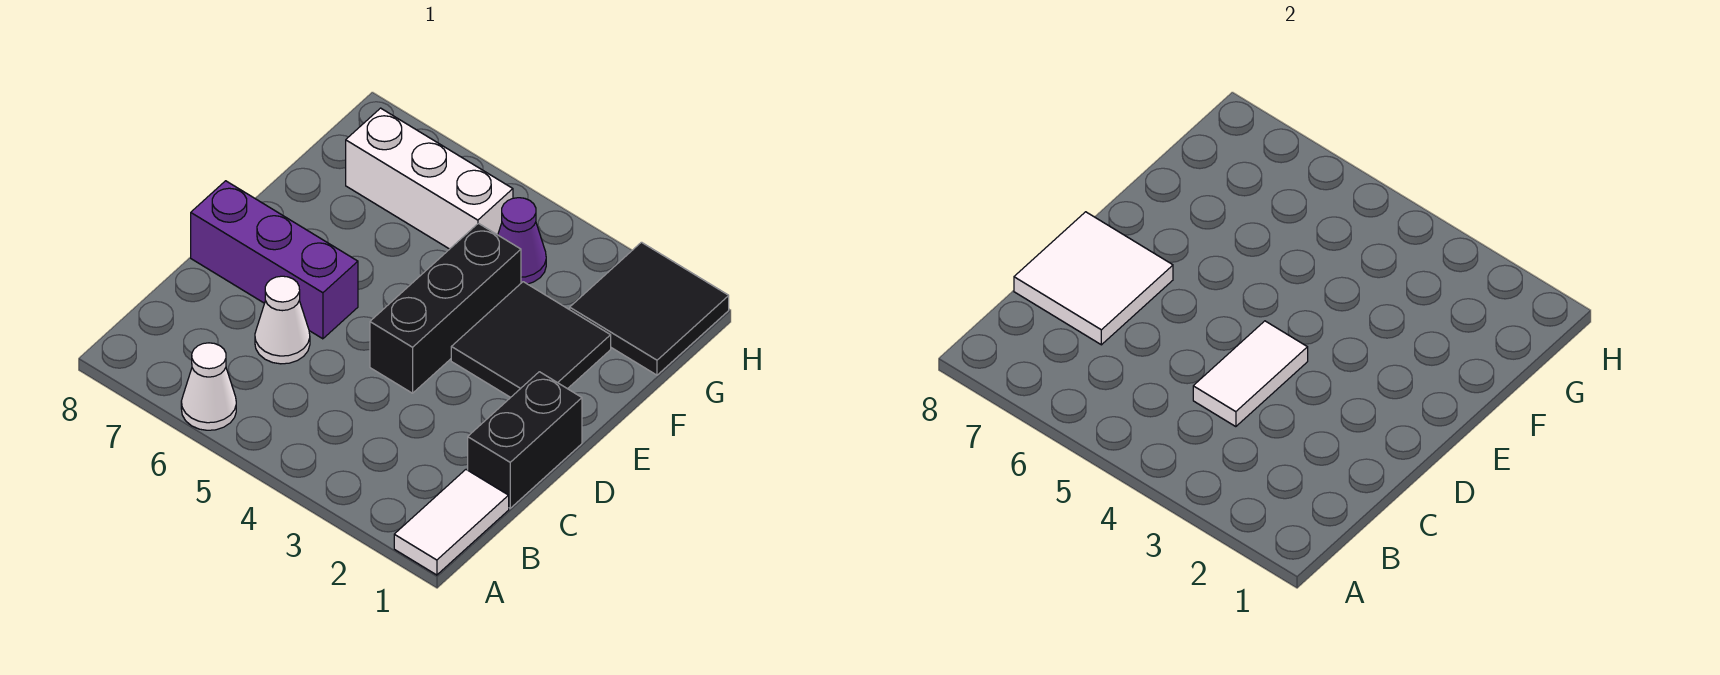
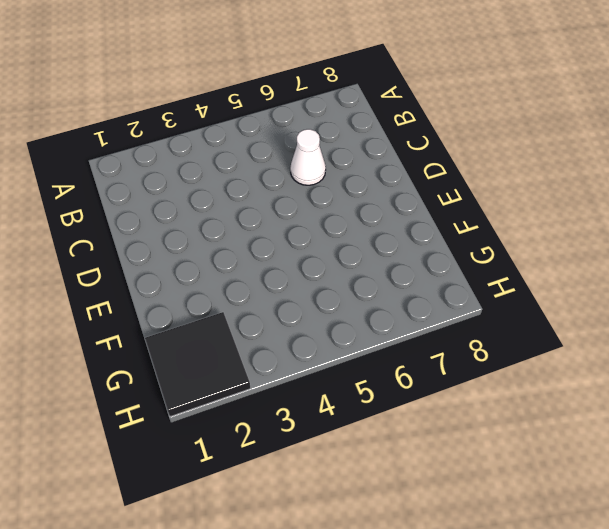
none -> white 1x2 tile [394,470,509,575]
none -> white 1x1 cone [181,343,236,430]
none -> black 1x2 brick [468,372,582,508]

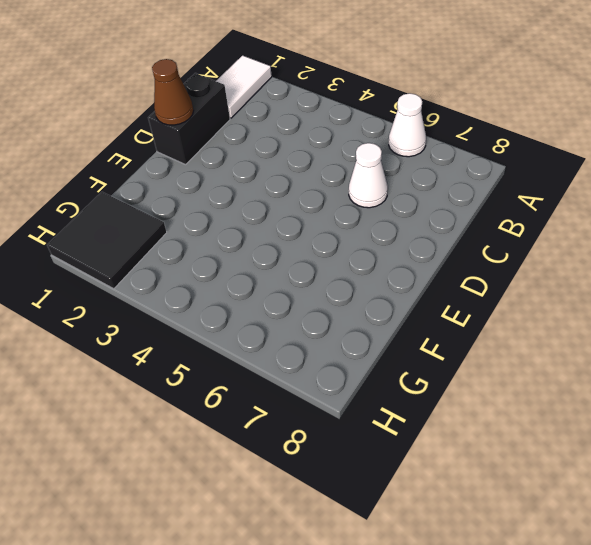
brown 1x1 cone [152,59,194,125] -> none
none -> black 1x3 brick [370,223,521,393]
none -> purple 1x3 brick [191,181,358,339]
none -> black 2x2 tile [451,282,611,397]

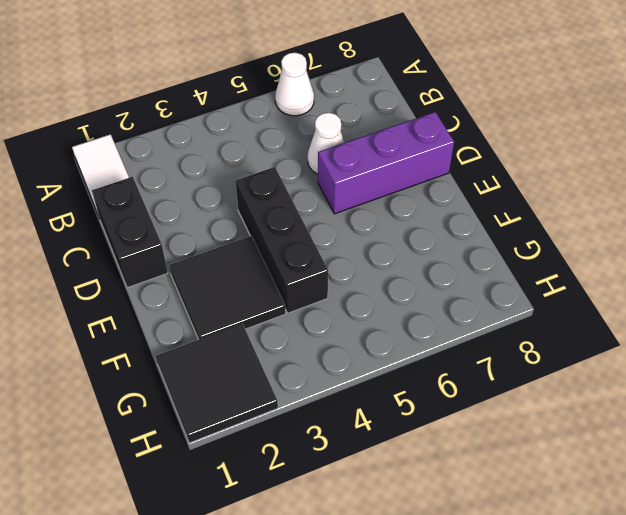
none -> purple 1x1 cone [498,198,546,284]
none -> white 1x3 brick [346,108,513,249]
none -> white 1x2 tile [1193,321,1308,427]

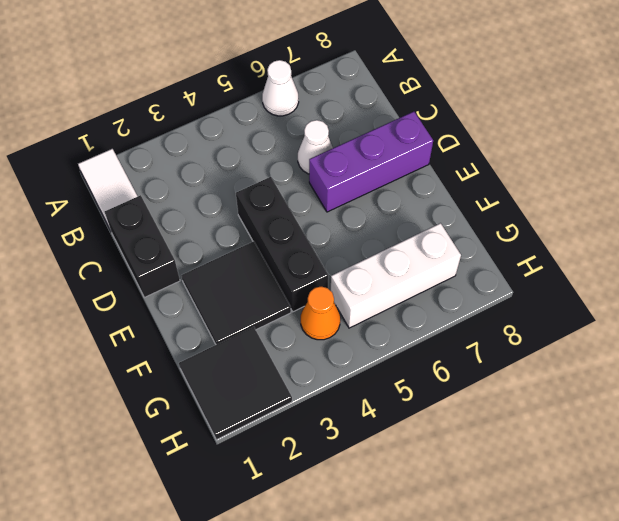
orange 1x1 cone [301,286,340,340] -> purple 1x1 cone [498,198,546,284]
none -> white 1x2 tile [1193,321,1308,427]
none -> white 2x2 tile [1014,212,1173,345]

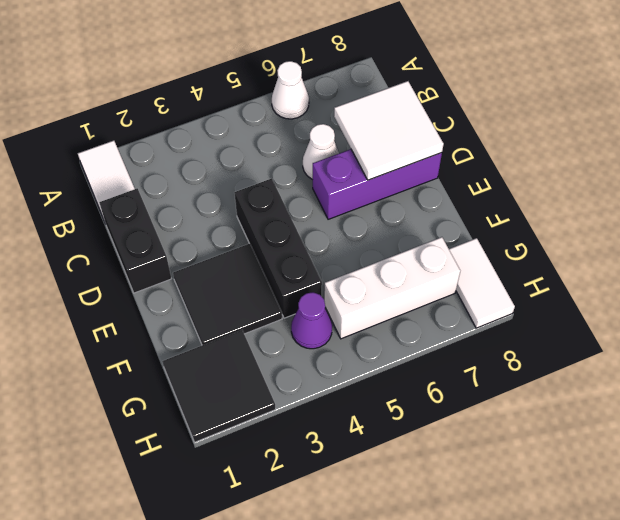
white 1x2 tile [449,238,515,328] -> white 1x2 tile moved to [1193,321,1308,427]

